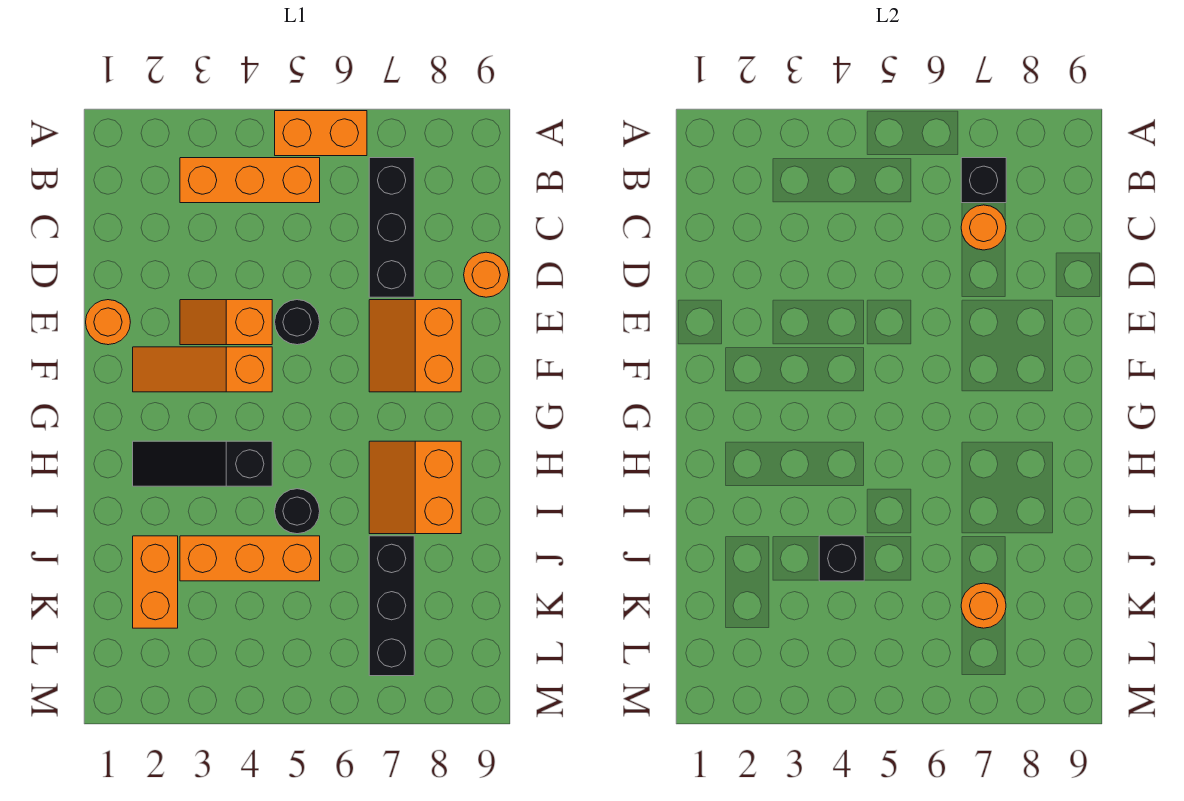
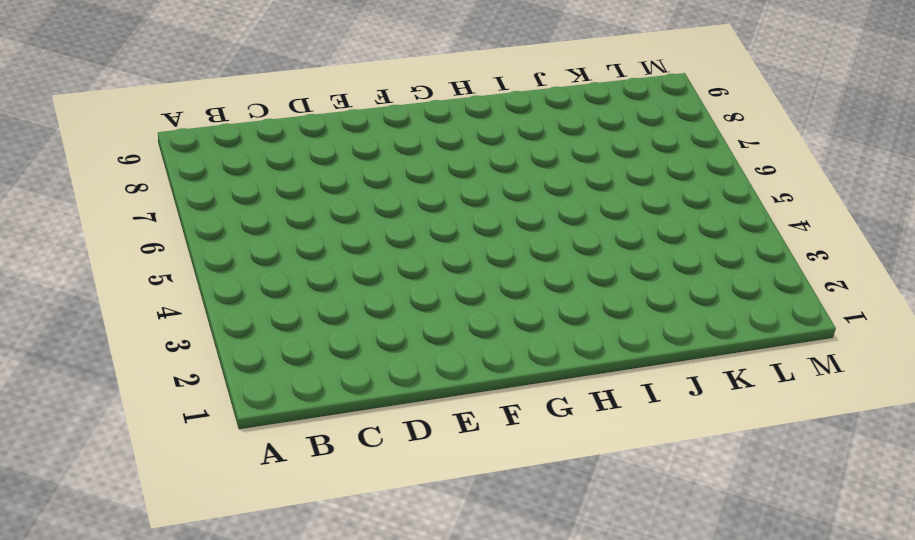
none -> orange 1x2 brick [275,111,367,156]
none -> orange 1x3 brick [180,158,320,203]
none -> black 1x3 brick [369,158,414,297]

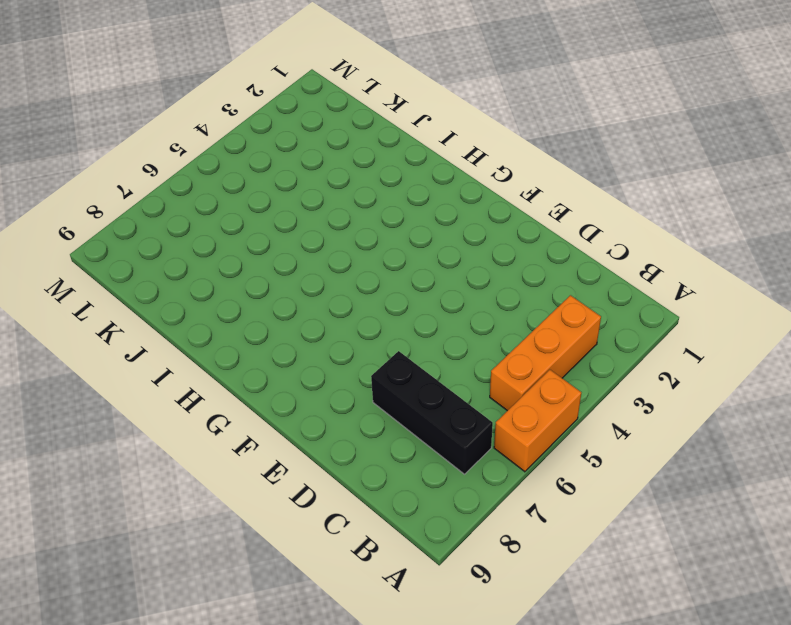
none -> orange 1x1 round brick [464,252,509,297]
none -> orange 1x1 round brick [86,300,130,345]
none -> orange 1x2 slope [180,300,272,345]

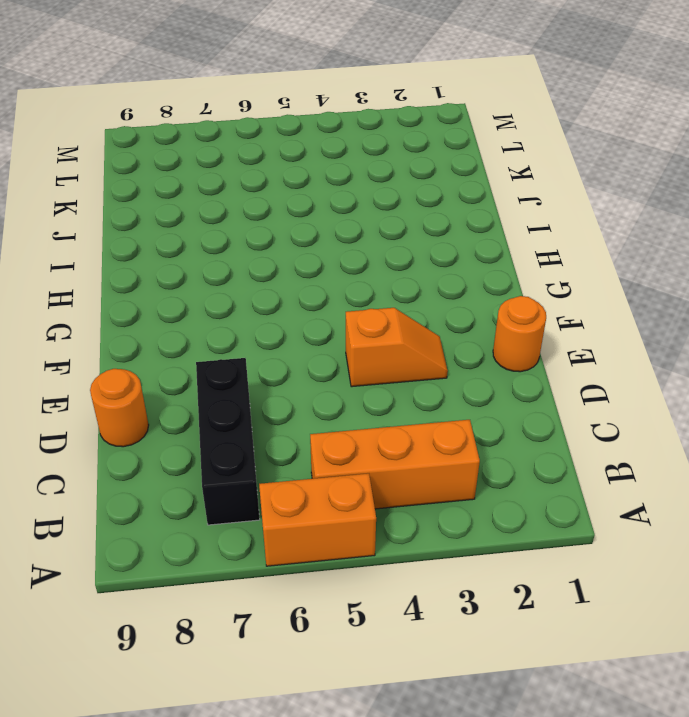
none -> black 1x1 round brick [275,300,320,345]
none -> orange 2x2 slope [369,300,461,392]
none -> orange 1x3 slope [133,347,272,392]

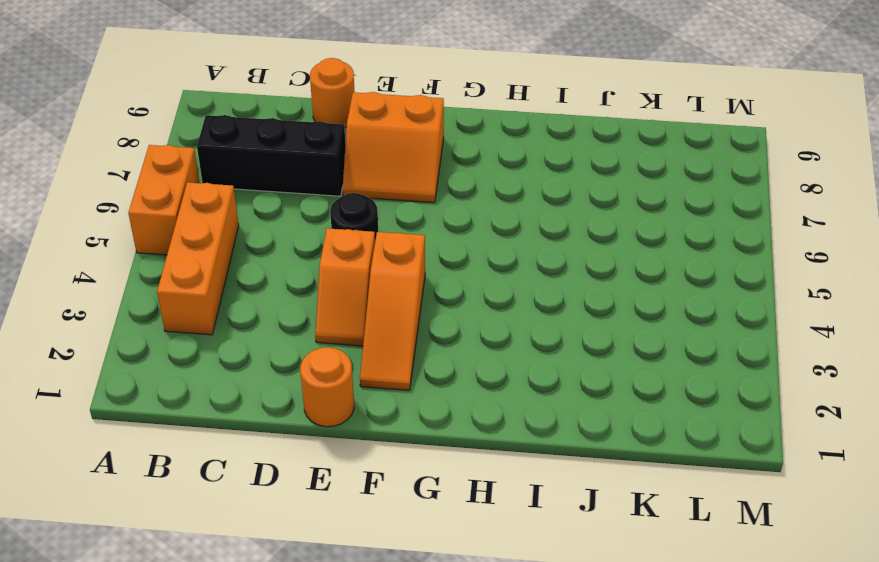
none -> black 1x3 slope [133,441,272,486]
none -> orange 2x2 slope [369,441,461,534]
none -> black 1x1 round brick [275,489,320,534]

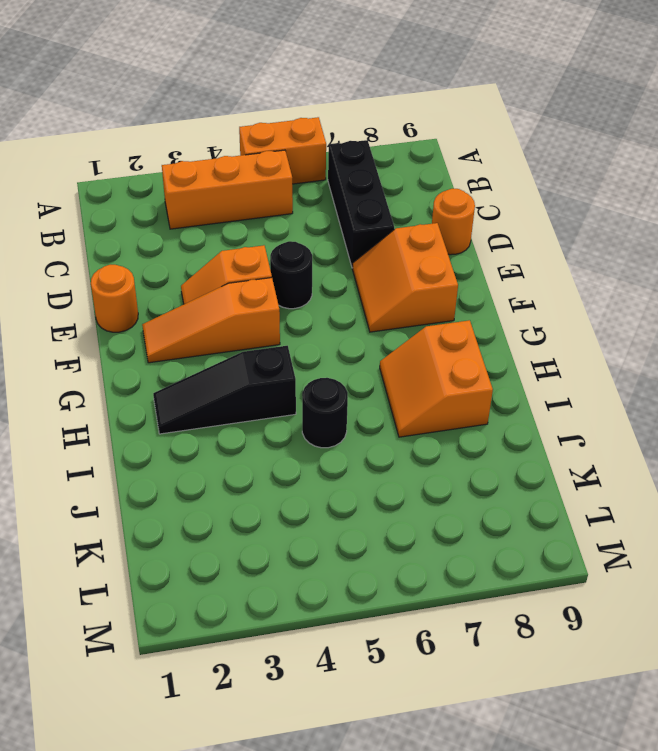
none -> orange 1x2 brick [133,536,178,628]
none -> orange 1x3 brick [180,536,320,581]
none -> black 1x3 brick [369,536,414,676]

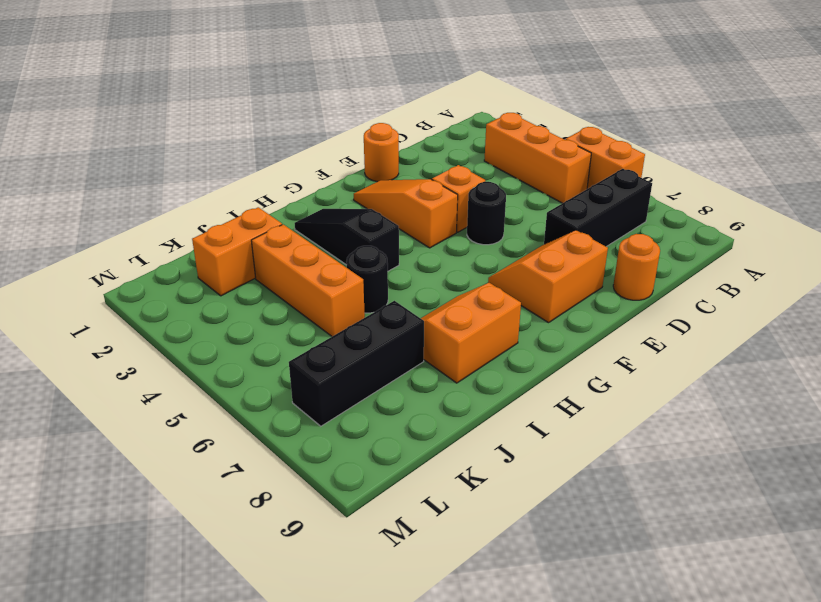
none -> black 1x1 brick [961,158,1006,203]
none -> orange 1x1 round brick [961,205,1006,250]
none -> black 1x1 brick [819,536,864,581]

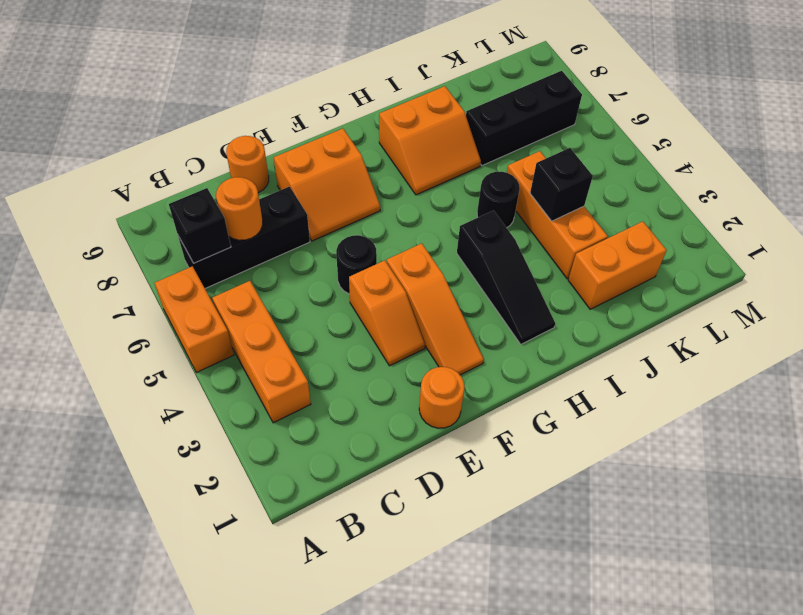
none -> orange 1x1 round brick [961,583,1006,628]

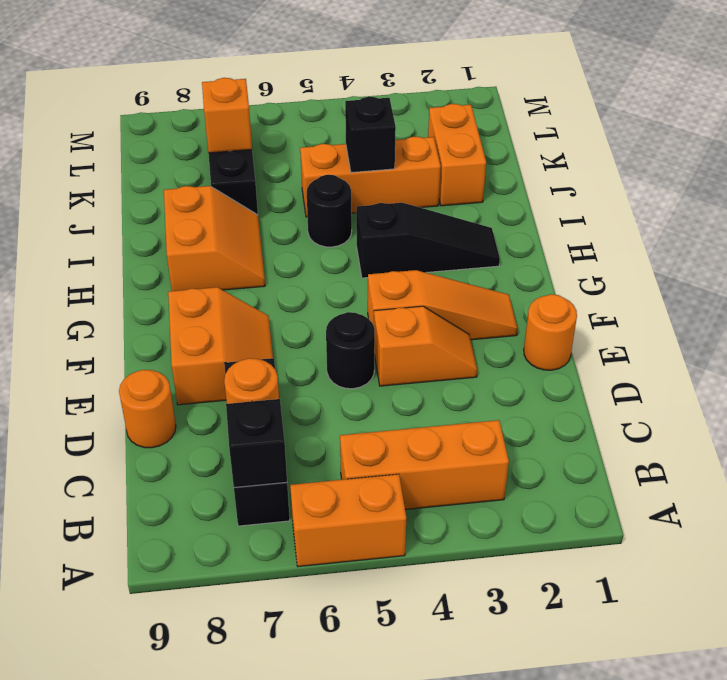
orange 1x1 brick [202,78,252,153] -> orange 1x1 round brick [961,583,1006,628]

